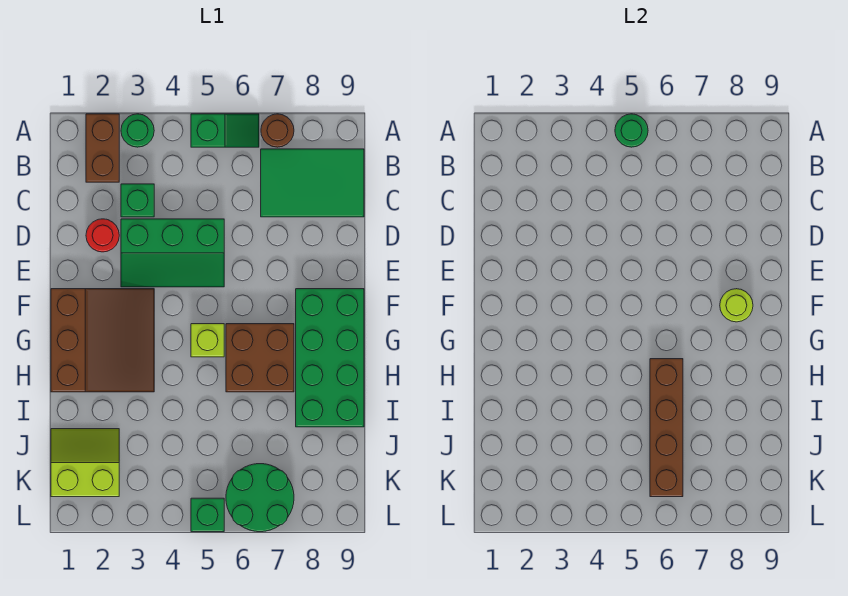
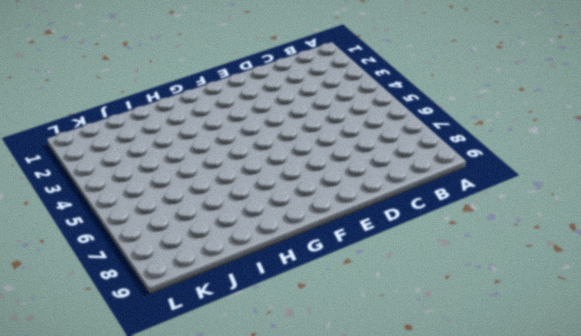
none -> brown 1x2 brick [86,114,119,182]
none -> green 1x1 round brick [121,114,154,147]
none -> green 1x2 slope [191,114,259,147]

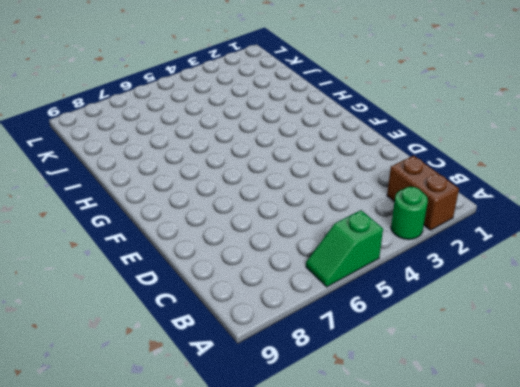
none -> brown 1x1 round brick [261,114,294,147]
none -> green 2x3 tile [261,149,364,217]
none -> green 1x1 brick [121,184,154,217]

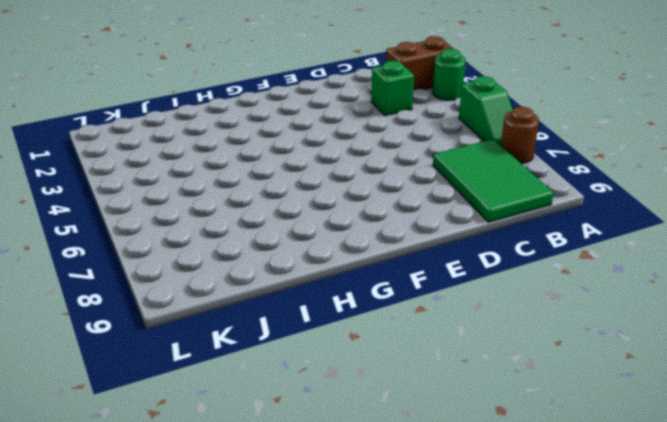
none -> red 1x1 round brick [86,219,119,252]
none -> green 2x3 slope [121,219,224,287]
none -> brown 3x3 slope [51,289,154,392]

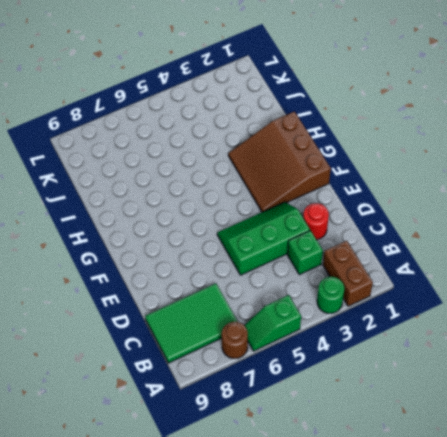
none -> green 2x4 brick [296,289,364,427]
none -> lime 1x1 brick [191,324,224,357]
none -> brown 2x2 brick [226,324,294,392]

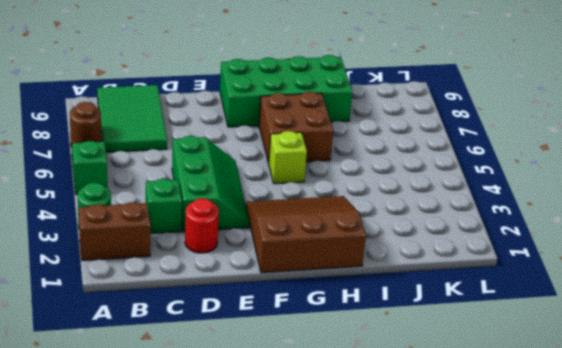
none -> lime 2x2 slope [51,429,119,497]
none -> green 2x2 round brick [226,464,294,532]
none -> green 1x1 brick [191,498,224,532]

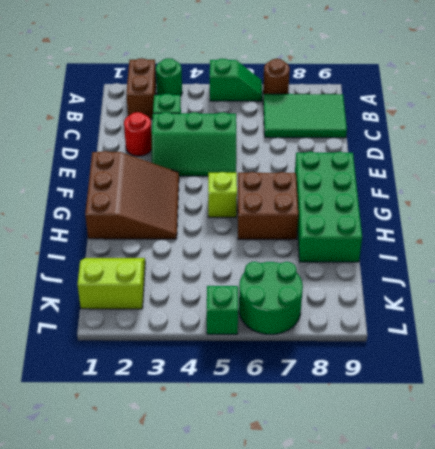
none -> green 1x1 round brick [615,114,648,147]
none -> lime 1x1 round brick [720,289,753,322]
none -> brown 1x4 brick [650,359,683,497]

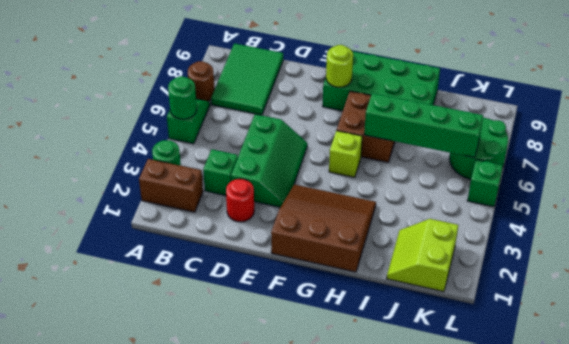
green 1x4 brick [364,93,483,158] -> brown 1x4 brick [650,359,683,497]

